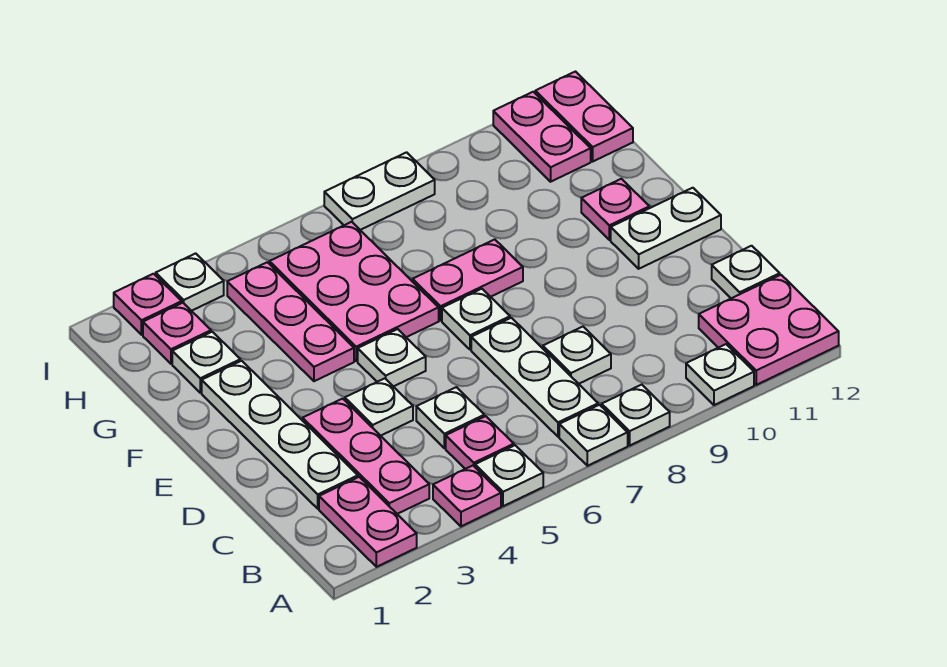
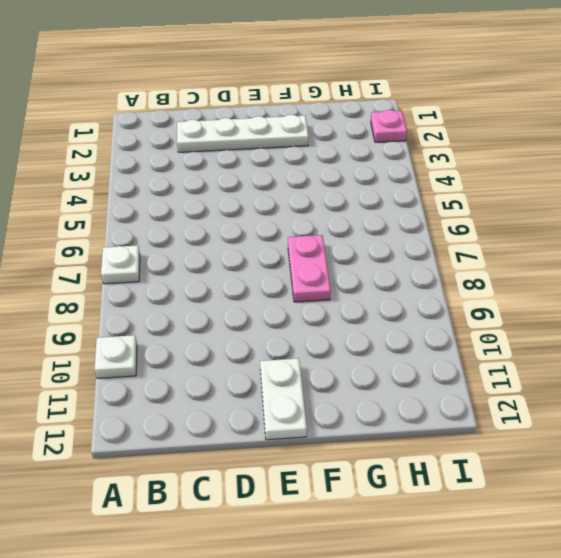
none -> pink 1x2 plate [319,477,417,567]
none -> pink 1x1 plate [433,466,501,526]
none -> white 1x1 plate [475,445,543,506]

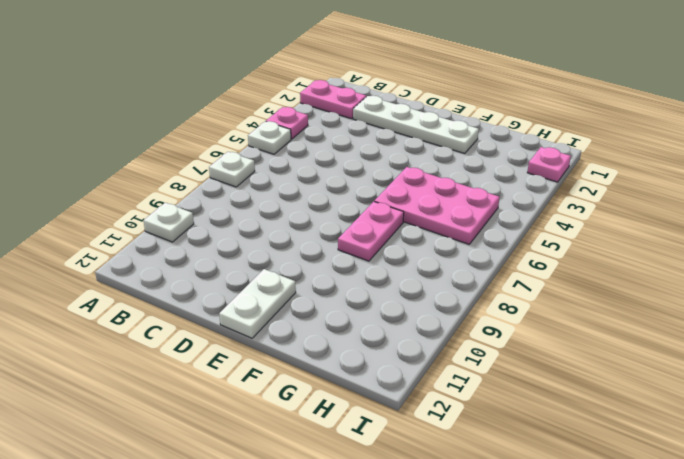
none -> white 1x1 plate [602,385,670,445]
none -> pink 2x2 plate [699,275,839,385]
none -> pink 1x3 plate [303,399,429,514]

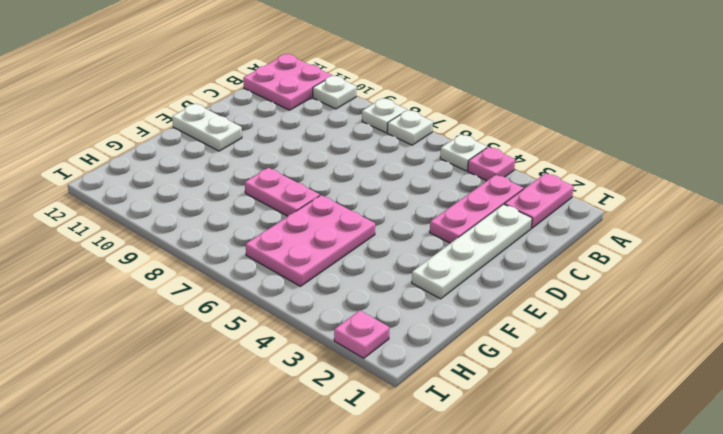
none -> pink 1x1 plate [446,416,514,469]
none -> white 1x3 plate [471,318,598,437]
none -> white 1x1 plate [416,387,484,448]

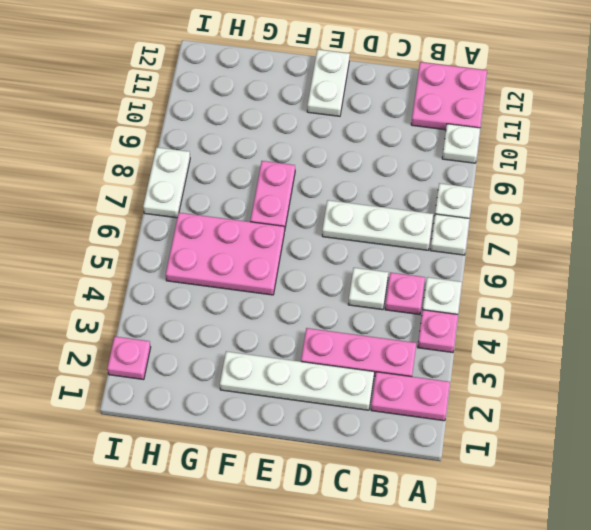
none -> white 1x1 plate [543,327,611,384]
none -> white 1x1 plate [712,246,780,298]
none -> white 1x1 plate [345,378,413,436]

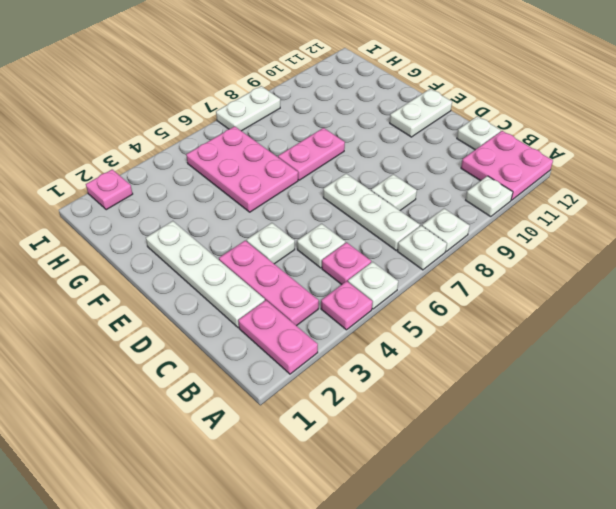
none -> white 1x1 plate [358,329,426,387]
none -> white 1x1 plate [442,289,510,350]
none -> pink 1x3 plate [227,262,354,381]

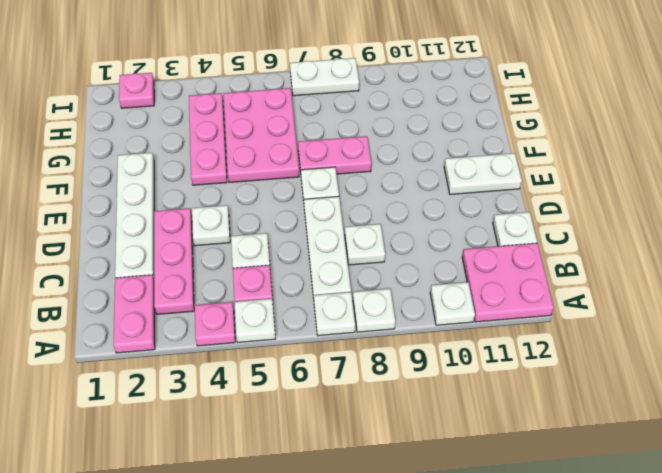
none -> white 1x1 plate [358,329,426,387]
none -> pink 1x1 plate [581,179,649,240]
none -> white 1x1 plate [172,332,240,393]

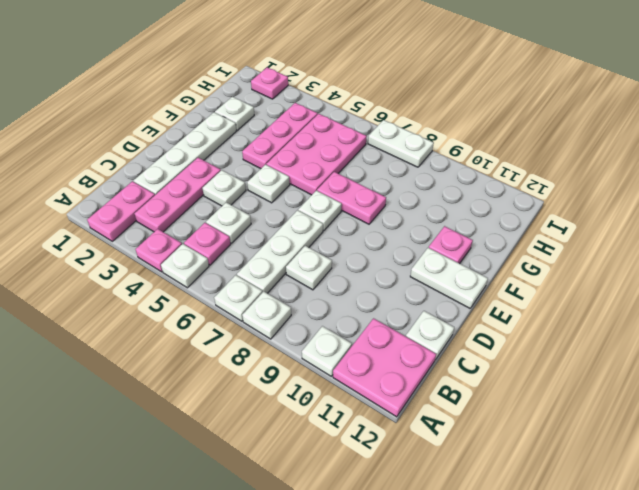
none -> pink 1x1 plate [143,303,211,364]
none -> pink 1x2 plate [493,92,591,182]
none -> pink 1x2 plate [535,72,633,161]

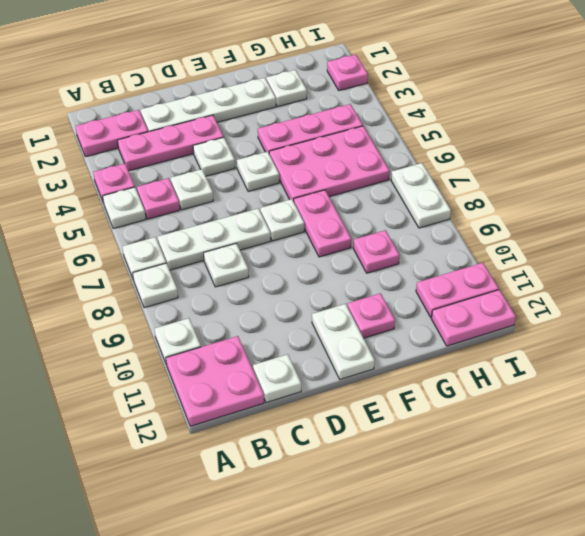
pink 1x1 plate [353,230,400,273] -> pink 1x1 plate moved to [143,303,211,364]
none -> white 1x1 plate [156,253,224,311]

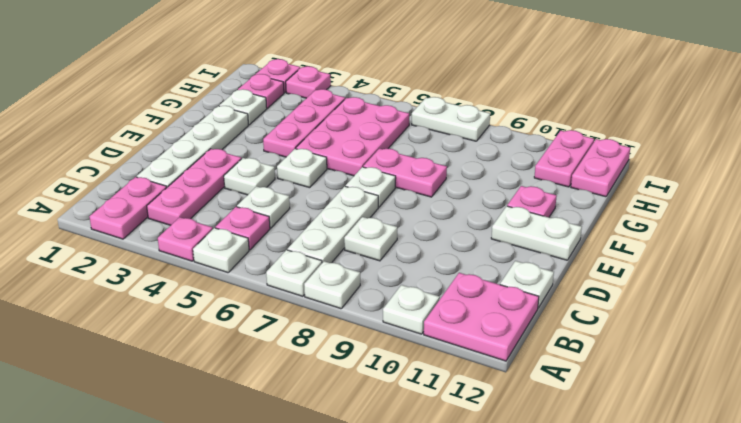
pink 1x1 plate [286,66,331,98] -> white 1x1 plate [156,253,224,311]

